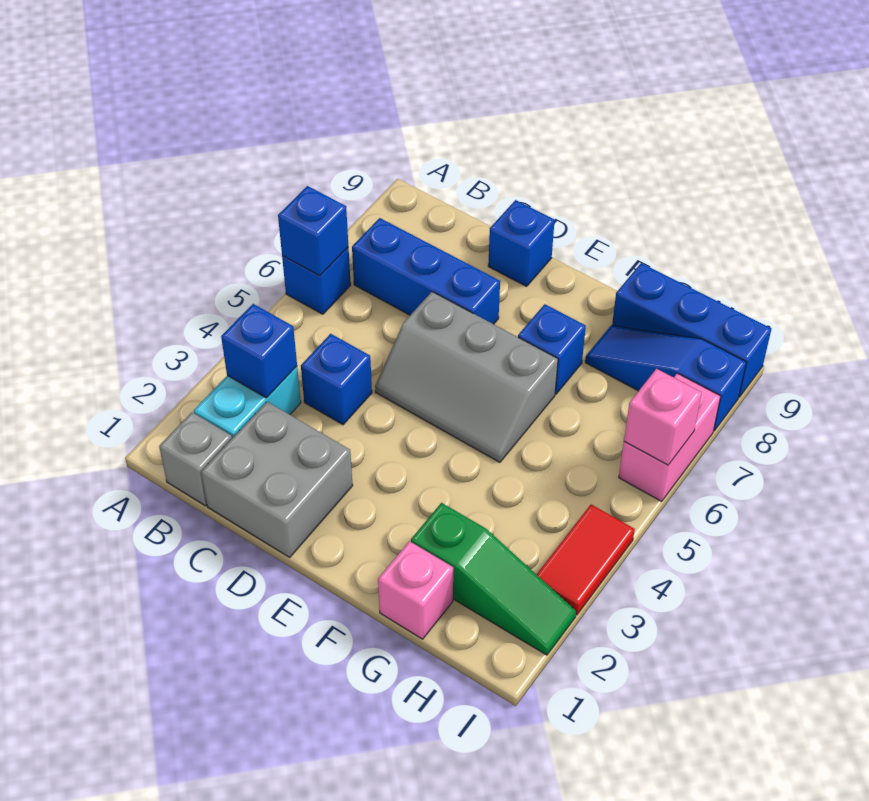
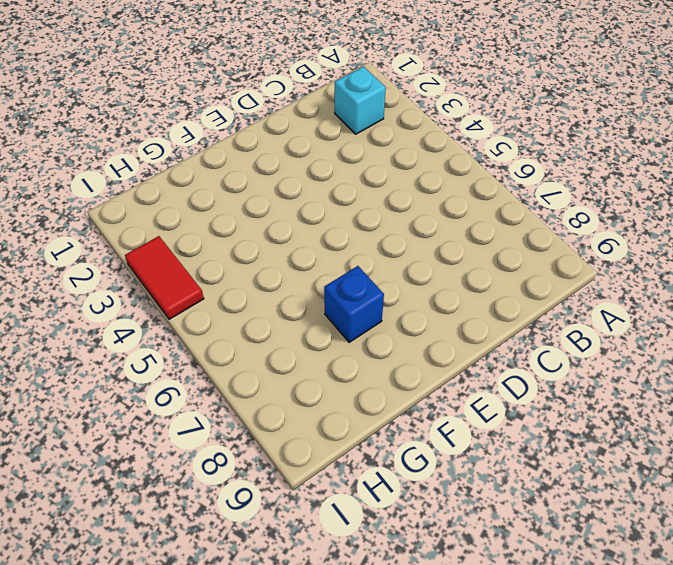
cyan 1x1 brick [335,66,386,134] -> cyan 1x2 brick [194,366,301,438]
none -> blue 1x1 brick [282,247,351,314]
none -> grey 1x1 brick [159,412,232,506]
none -> blue 1x3 brick [352,218,500,324]

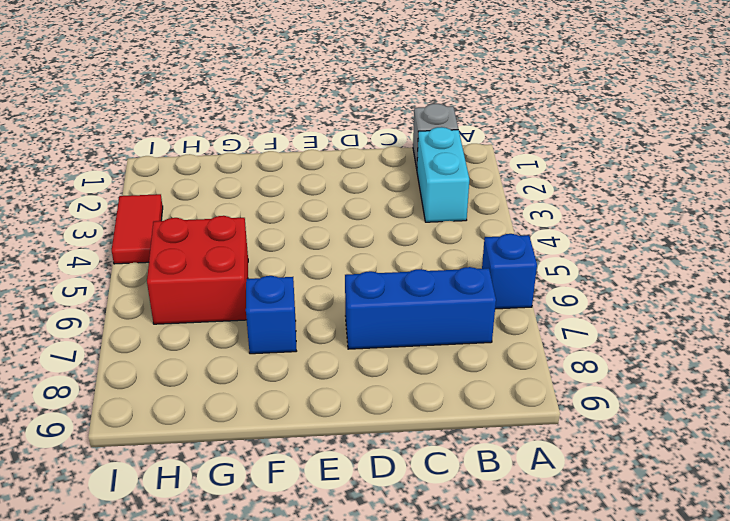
red 2x2 brick [147,216,248,324] -> none
none -> grey 2x2 brick [201,402,353,557]
none -> blue 1x1 brick [301,334,372,425]
none -> grey 2x3 slope [375,292,558,462]

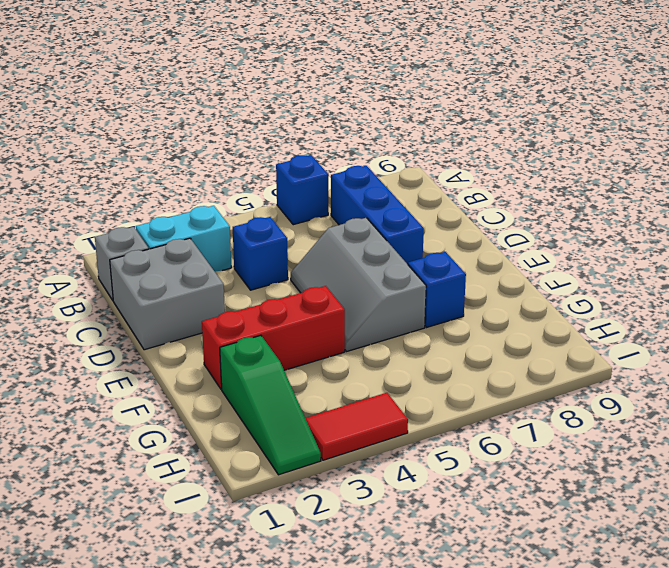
red 1x3 brick [202,286,345,389] -> none
none -> blue 1x1 brick [488,200,555,286]
none -> pink 1x1 brick [378,541,453,639]
none -> blue 1x3 slope [585,325,746,431]

